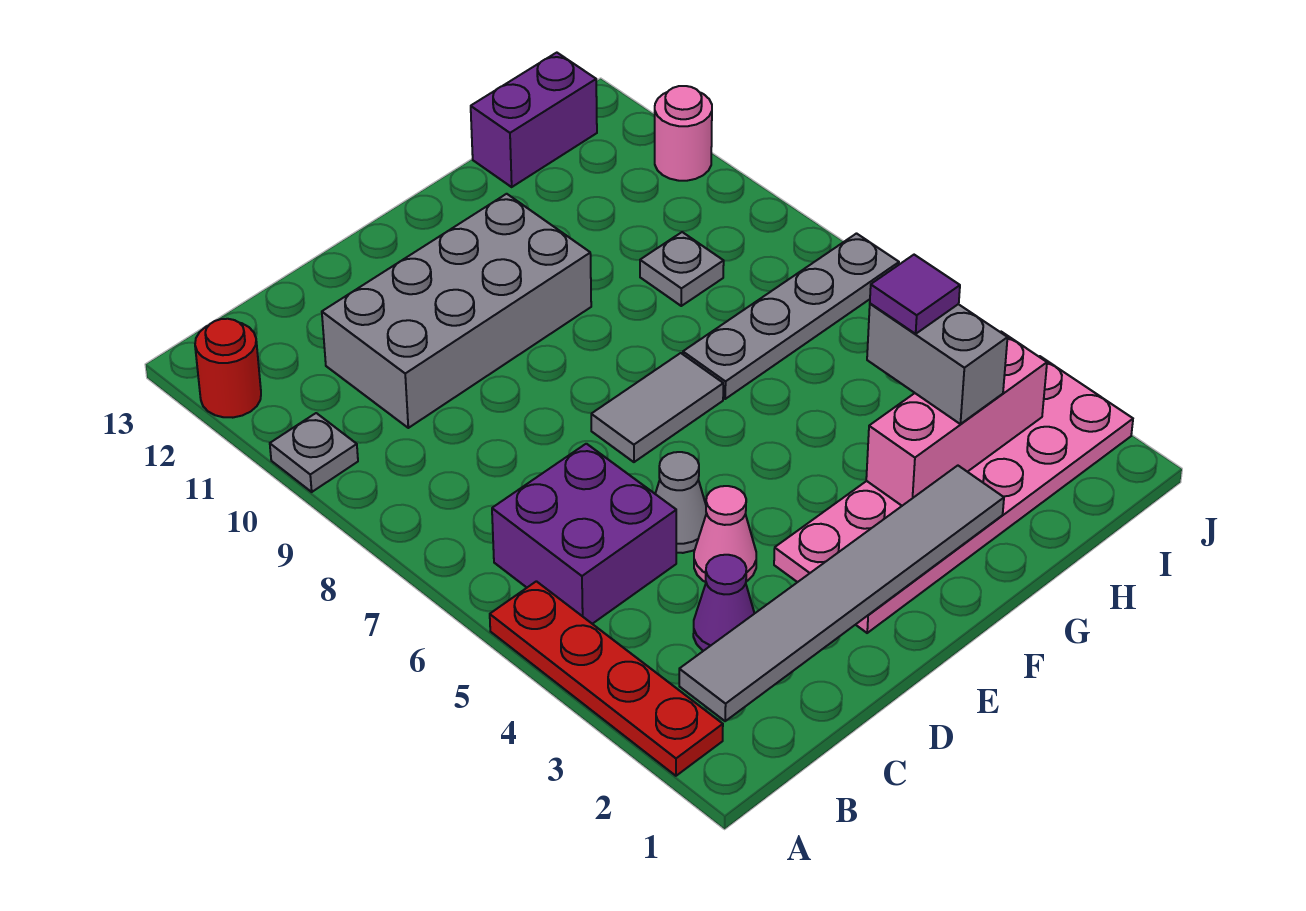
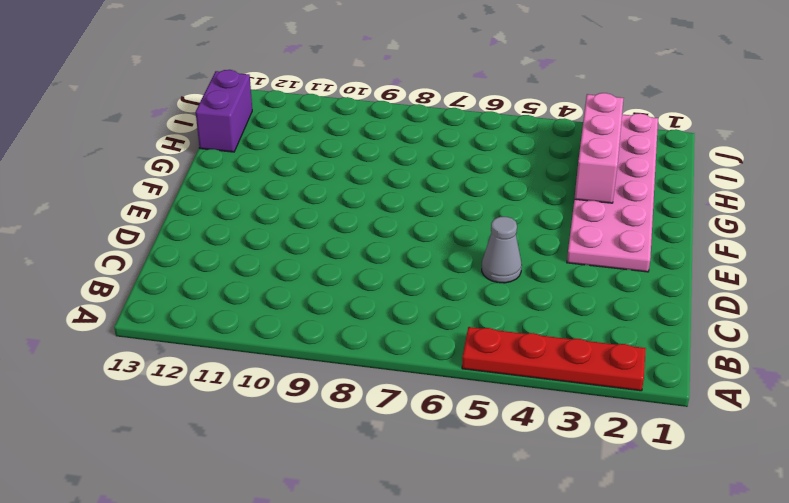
none -> grey 1x1 plate [270,413,358,492]
none -> red 1x1 round brick [195,319,261,418]
none -> purple 2x2 brick [492,444,676,624]

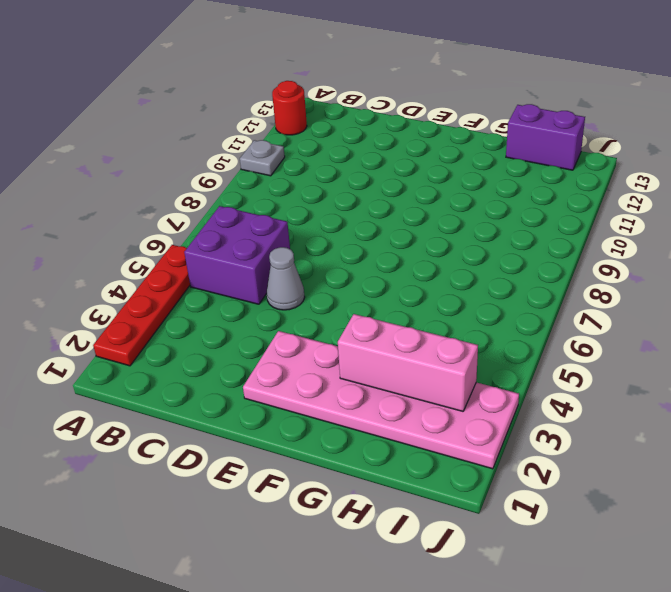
none -> purple 1x1 cone [693,555,755,651]
none -> grey 2x4 brick [322,194,591,428]
none -> pink 1x1 cone [694,486,756,582]

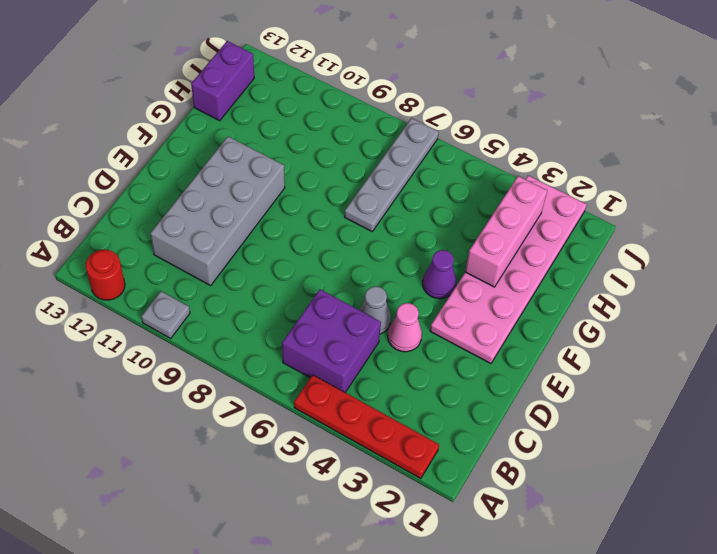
purple 1x1 cone [423,250,456,299] -> purple 1x1 cone moved to [693,555,755,651]
none -> grey 1x2 tile [591,353,723,462]
none -> grey 1x1 plate [640,232,724,306]
none -> pink 1x1 round brick [655,86,712,181]

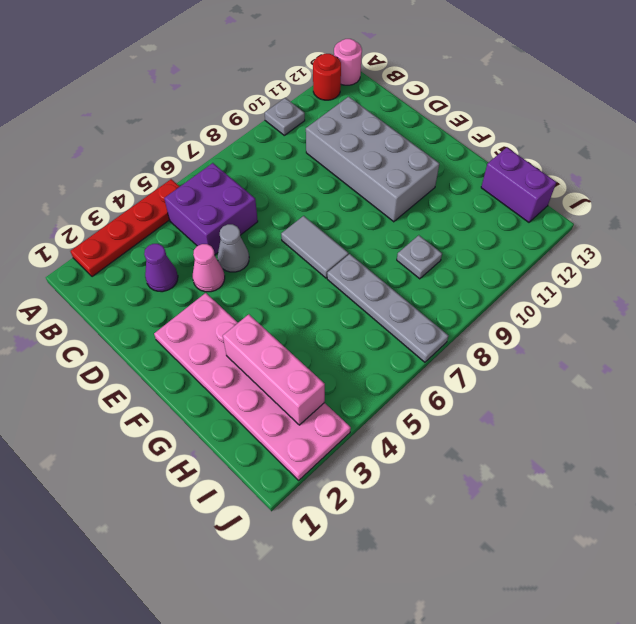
pink 1x1 round brick [334,39,362,85] -> pink 1x1 round brick moved to [655,86,712,181]
none -> grey 1x6 tile [679,466,1004,721]
none -> grey 1x2 brick [867,304,1008,424]
none -> purple 1x1 tile [870,255,960,334]

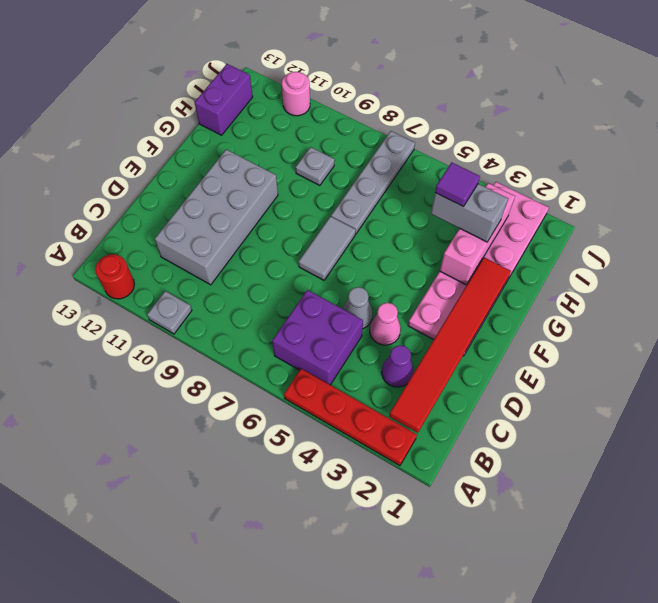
red 1x6 tile [389,257,511,433] -> grey 1x6 tile [679,466,1004,721]

